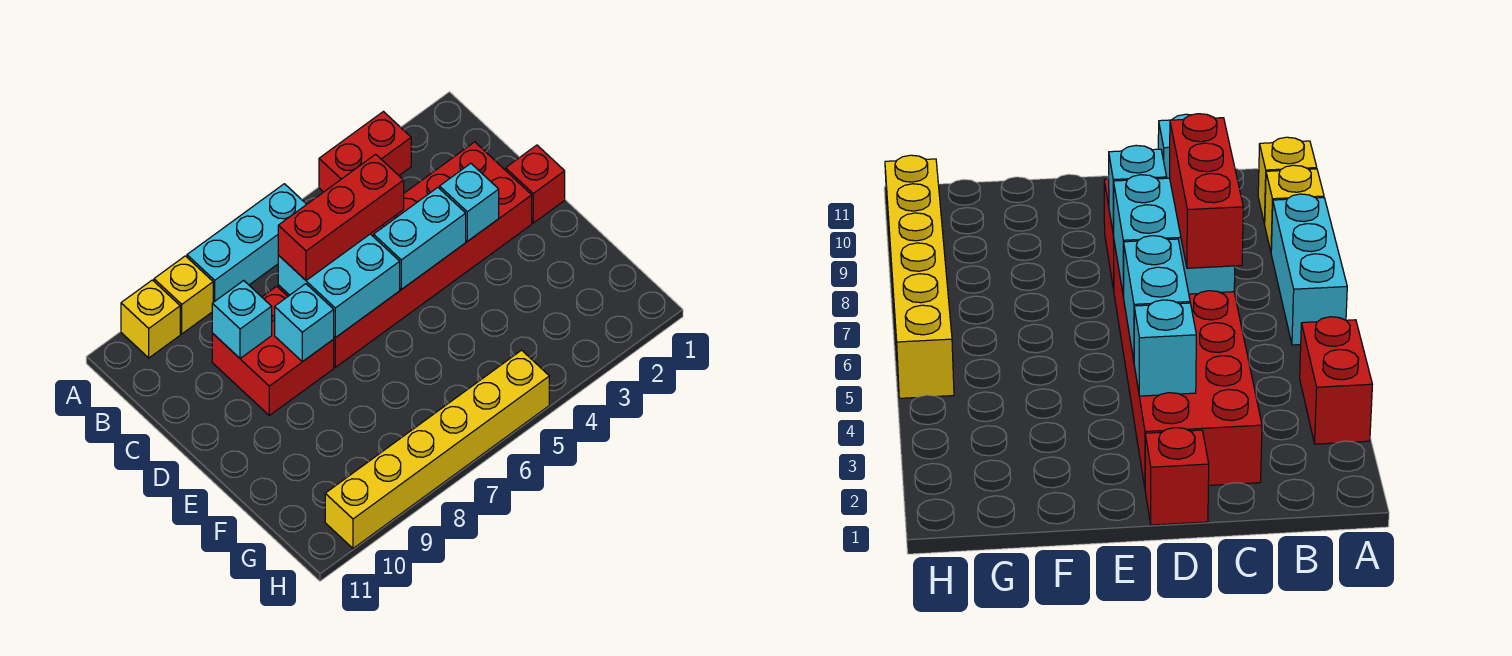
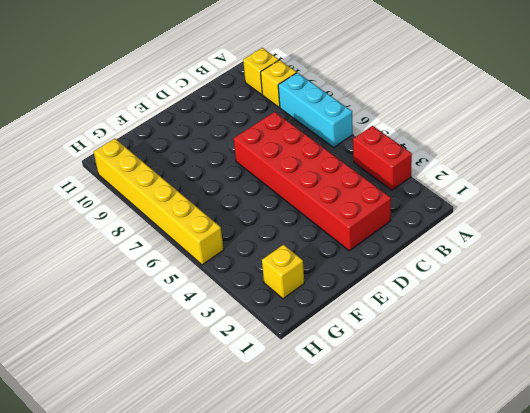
yellow 1x1 brick [262,245,304,299] -> none
none -> red 2x2 brick [212,286,334,415]
none -> red 1x1 brick [506,145,565,223]
none -> cyan 2x2 brick [278,234,400,338]

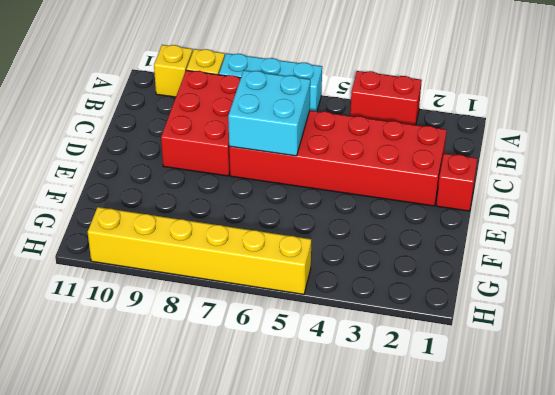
red 2x3 brick [161,70,241,176] -> red 2x2 brick [212,286,334,415]
none -> cyan 1x1 brick [212,281,272,358]
none -> cyan 1x1 brick [440,163,499,241]
none -> cyan 1x2 brick [374,188,466,290]

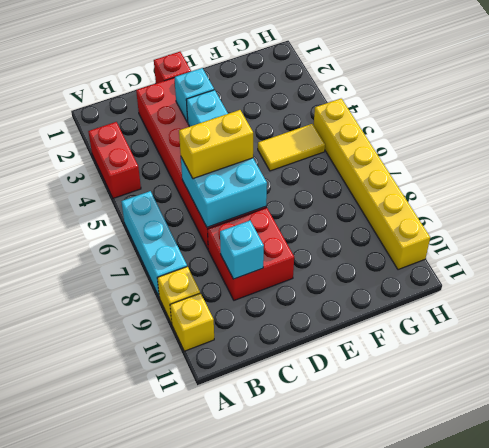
yellow 1x2 brick [179,110,253,179] -> red 1x3 brick [278,154,404,280]
yellow 1x2 tile [258,124,325,171] -> none
none -> cyan 1x1 brick [275,284,334,362]

